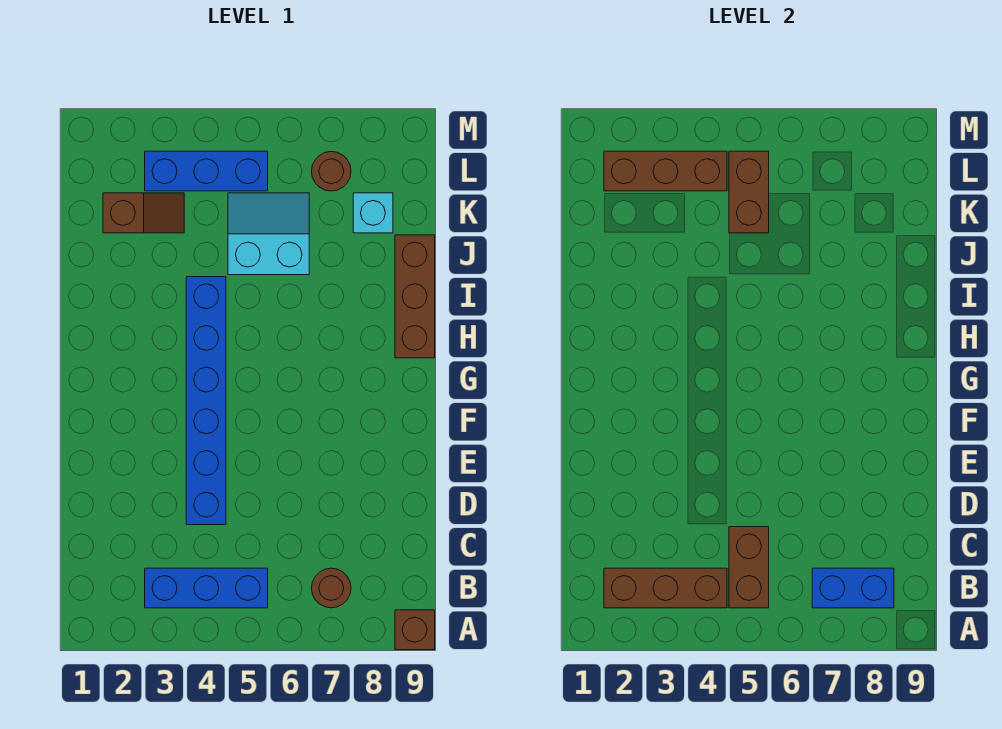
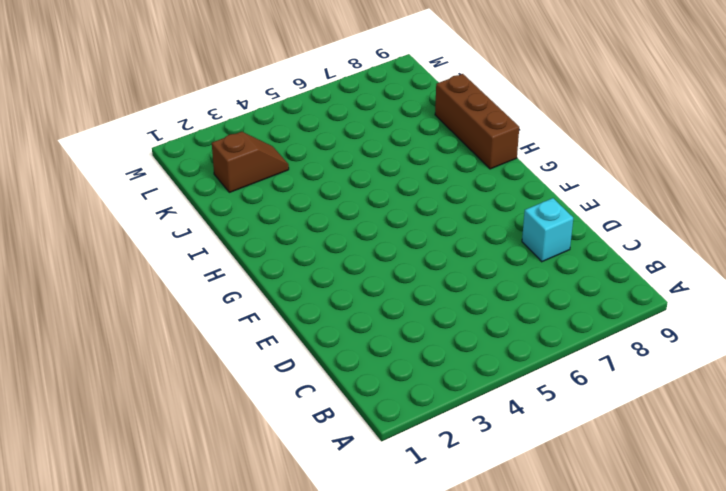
cyan 1x1 brick [522,198,573,262] -> cyan 1x1 brick moved to [353,193,393,233]
none -> brown 1x1 brick [395,610,435,650]
none -> blue 1x3 brick [145,568,268,608]
none -> brown 1x1 round brick [312,568,351,608]

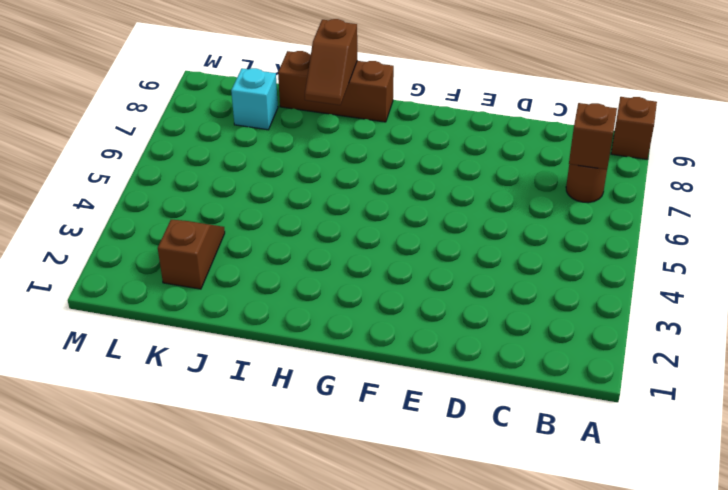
brown 1x1 brick [569,103,617,170] -> blue 1x2 brick [812,568,894,608]
brown 1x2 slope [305,19,357,105] -> none
none -> blue 1x3 brick [145,568,268,608]
none -> blue 1x6 brick [186,277,226,525]
none -> cyan 2x2 slope [228,193,309,275]

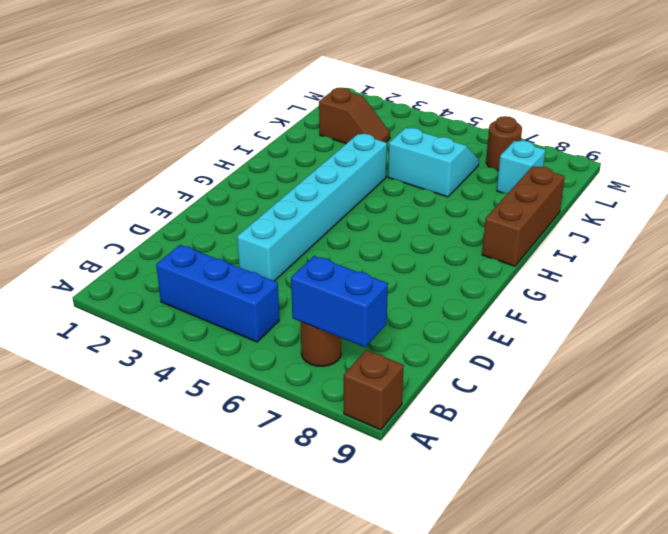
cyan 1x6 brick [237,134,387,281] -> blue 1x6 brick [186,277,226,525]
none -> blue 1x3 brick [145,151,268,191]
none -> brown 1x3 brick [604,568,727,608]
none -> brown 1x2 brick [729,527,769,608]

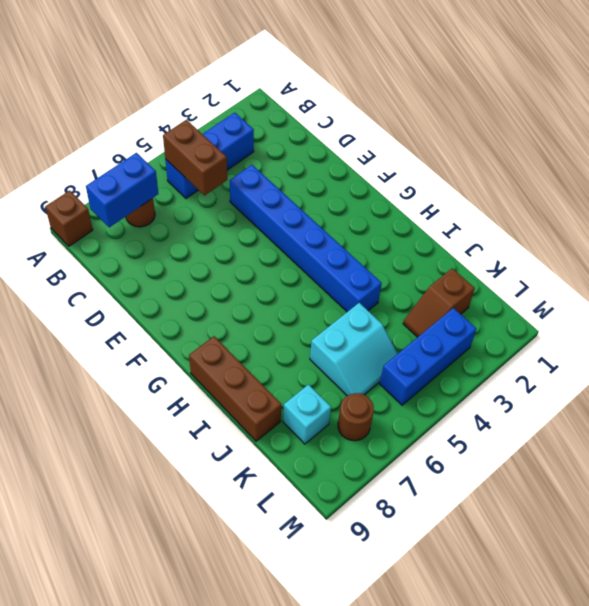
none -> brown 1x3 brick [604,568,727,608]
none -> brown 1x2 brick [729,151,769,233]
none -> brown 1x3 brick [604,151,727,191]

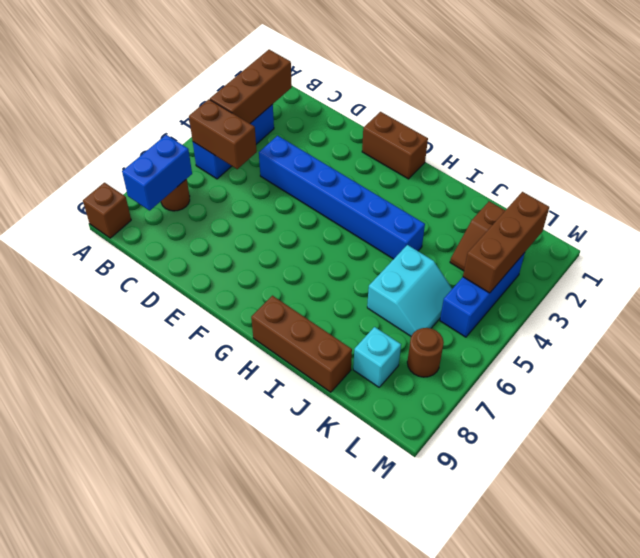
brown 1x2 brick [362,112,428,179] -> brown 1x2 brick moved to [729,151,769,233]

